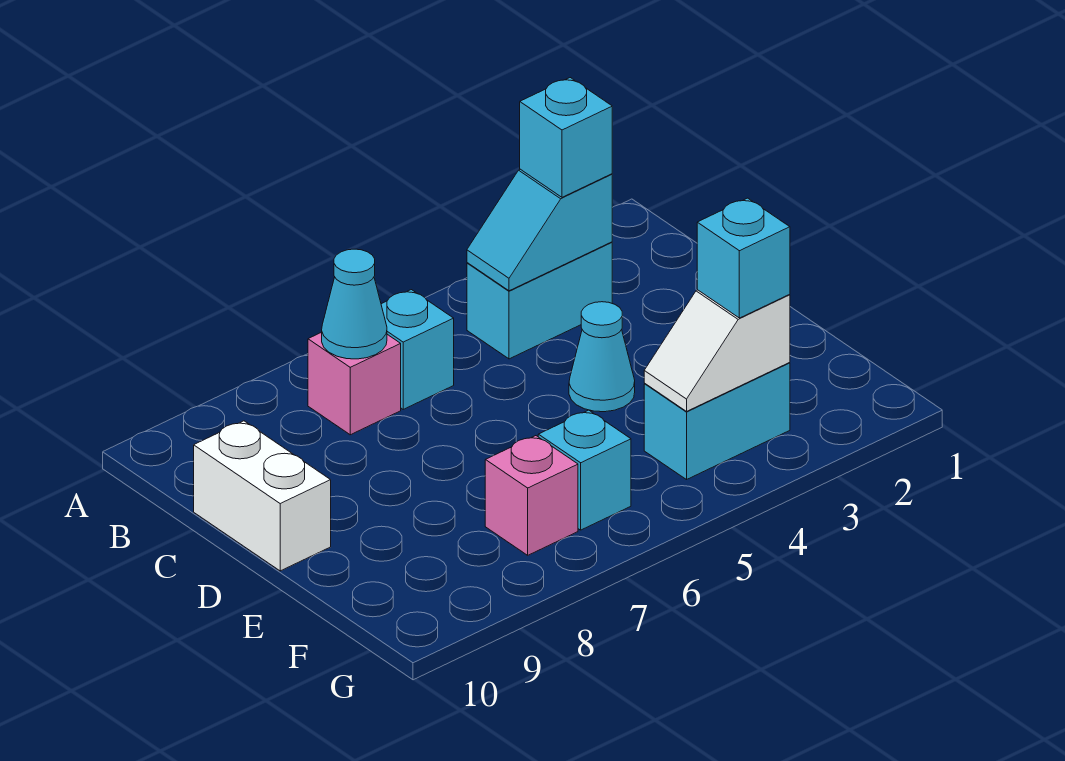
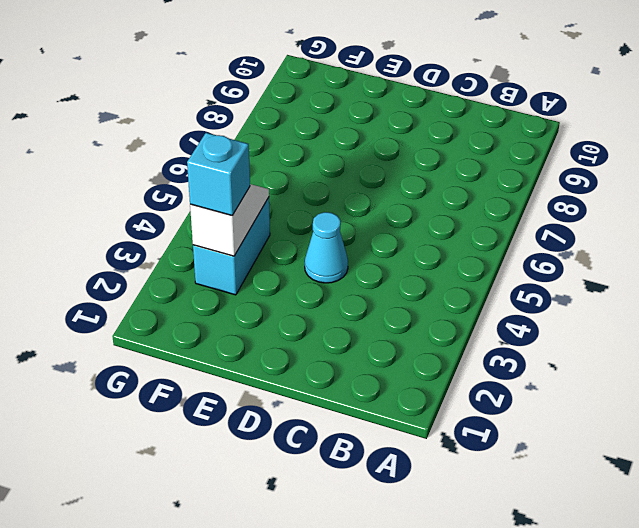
none -> cyan 1x2 brick [467,242,612,359]
none -> cyan 1x1 brick [381,290,454,409]
none -> pink 1x1 brick [308,332,401,435]

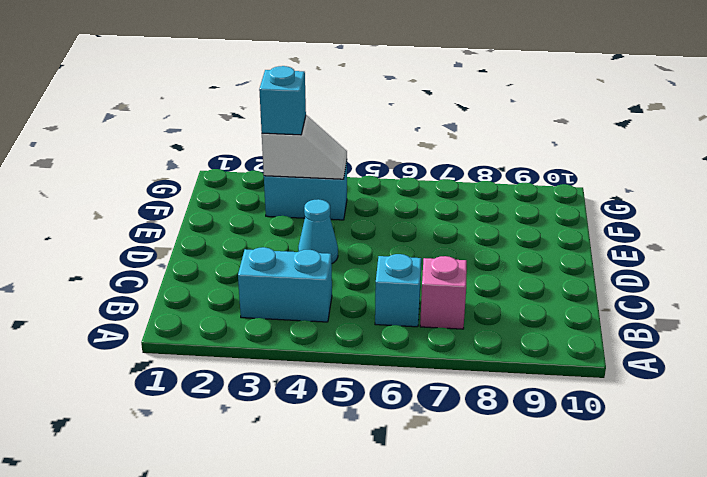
none -> white 1x2 brick [194,421,331,571]
none -> cyan 1x1 brick [538,410,631,530]
none -> pink 1x1 brick [485,436,578,555]

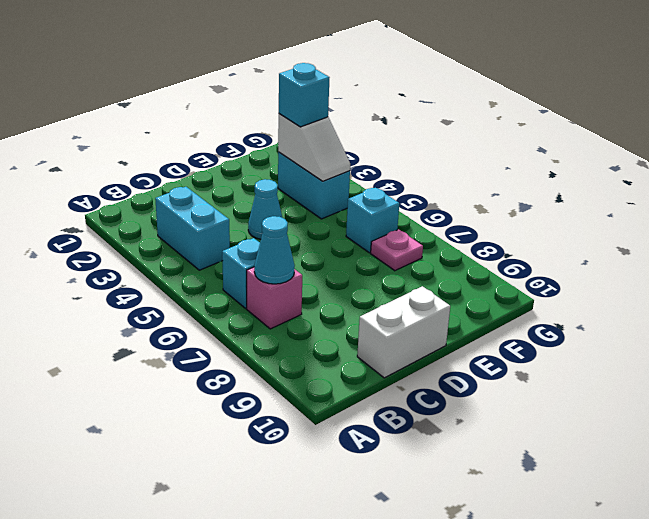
pink 1x1 plate [371,230,423,271] -> pink 1x1 brick [485,436,578,555]
none -> cyan 1x2 slope [467,169,612,291]
none -> cyan 1x1 brick [520,78,612,197]

